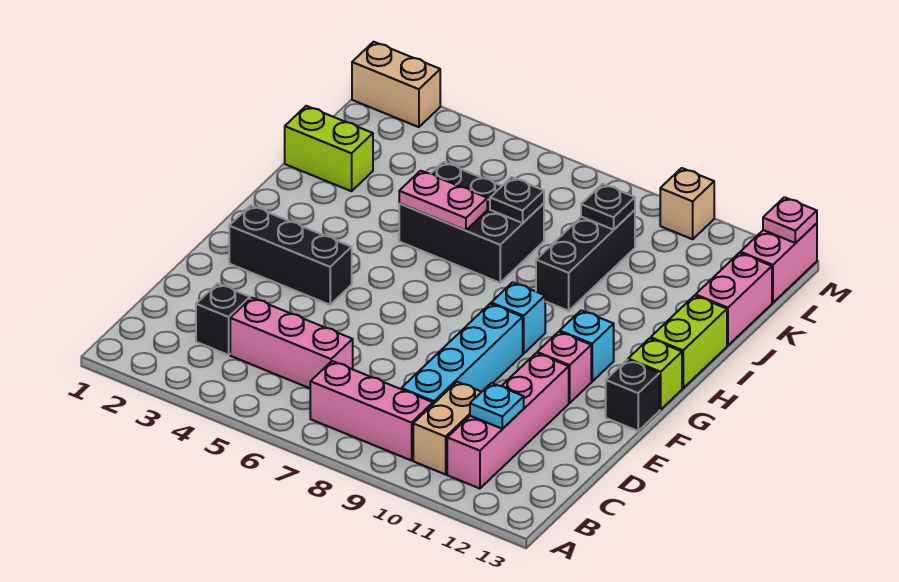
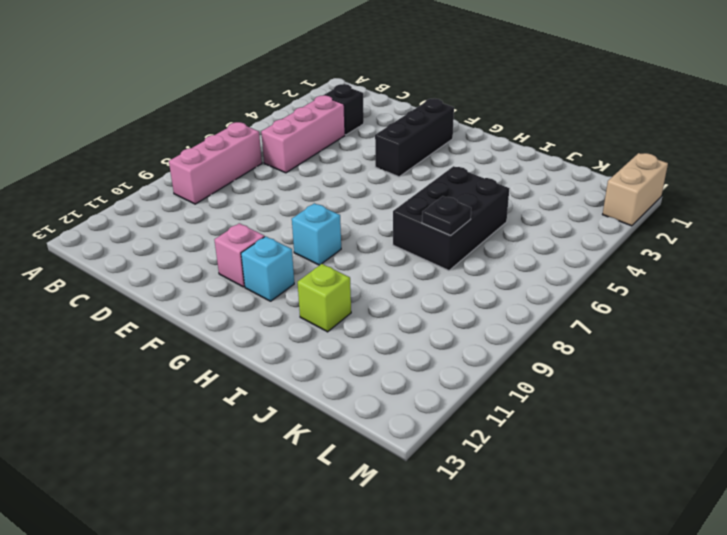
lime 1x1 brick [298,264,351,332] -> lime 1x1 brick moved to [628,338,682,410]
none -> tan 1x2 brick [413,382,481,474]
none -> pink 1x4 brick [447,353,569,489]
none -> cyan 1x4 brick [401,304,523,404]

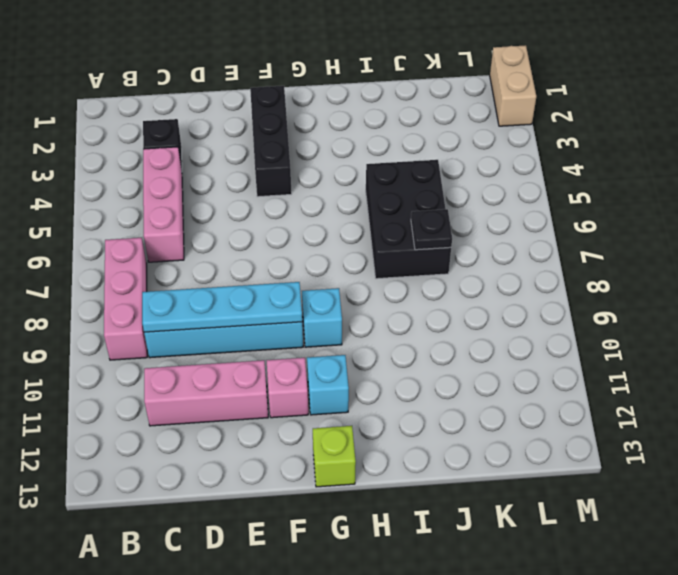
cyan 1x4 plate [142,282,302,332] -> none
pink 1x3 brick [144,360,268,426] -> pink 1x4 brick [447,353,569,489]
none -> tan 1x2 brick [413,382,481,474]
none -> black 1x1 brick [606,360,660,431]
none -> lime 1x2 brick [651,296,727,388]

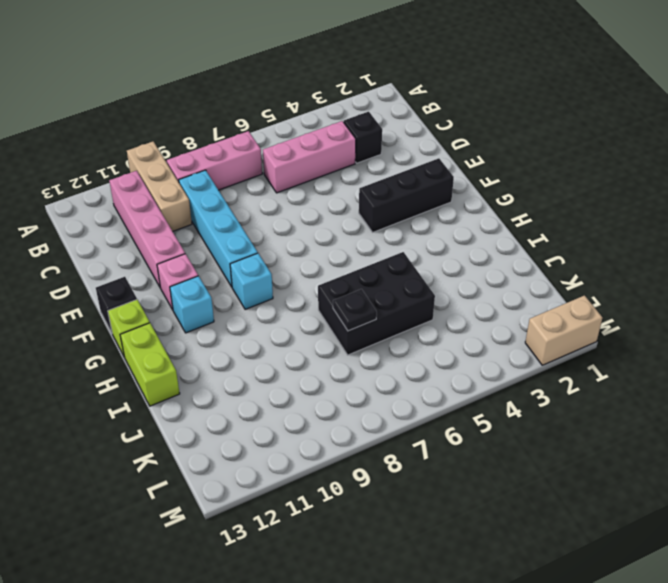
tan 1x3 brick [127,142,192,231] -> tan 1x2 brick [413,382,481,474]
none -> black 1x3 brick [536,210,635,311]
none -> lime 1x2 brick [285,106,373,191]
none -> pink 1x2 brick [696,253,772,345]

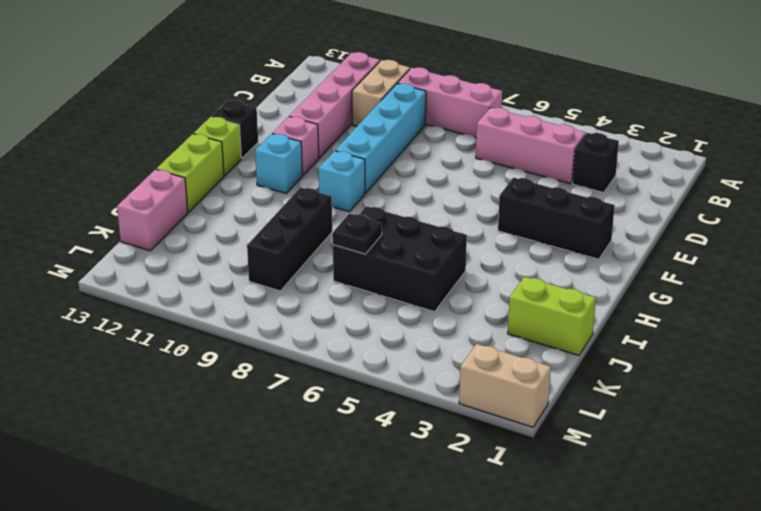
none -> pink 1x2 brick [740,223,817,303]
none -> tan 1x1 brick [660,168,714,239]
none -> cyan 1x1 plate [470,383,524,429]

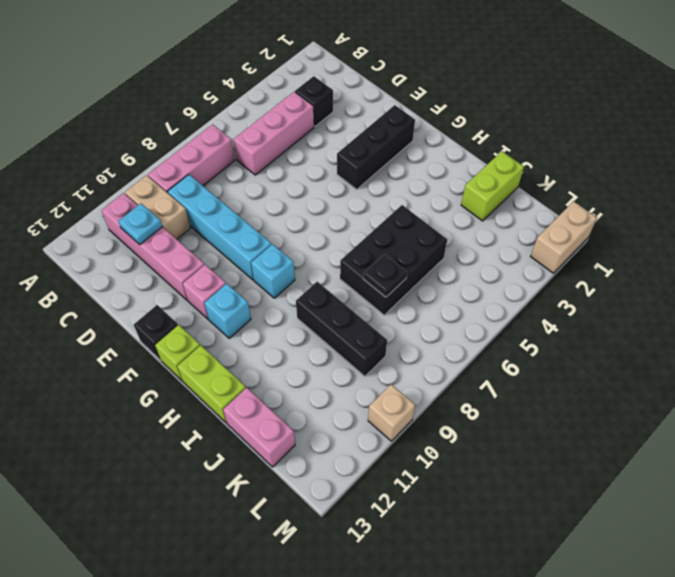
none -> pink 1x2 brick [740,223,817,303]
none -> pink 1x2 plate [399,171,487,230]
none -> black 1x1 plate [581,184,635,230]

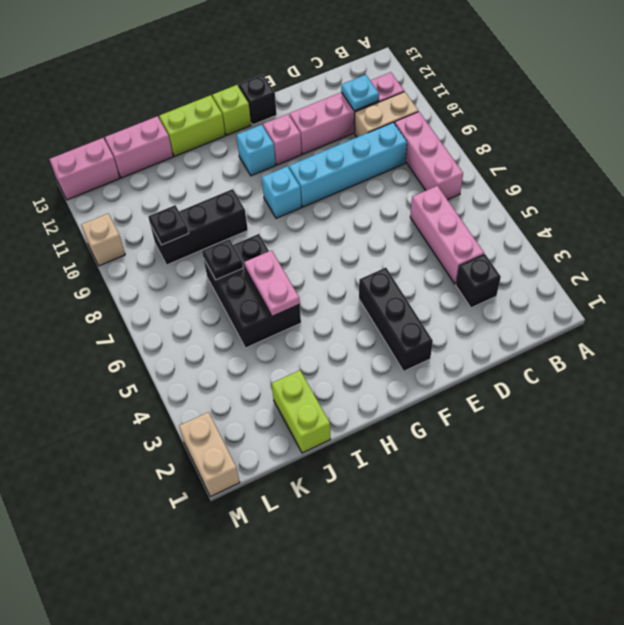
none -> pink 1x1 plate [763,197,817,243]

